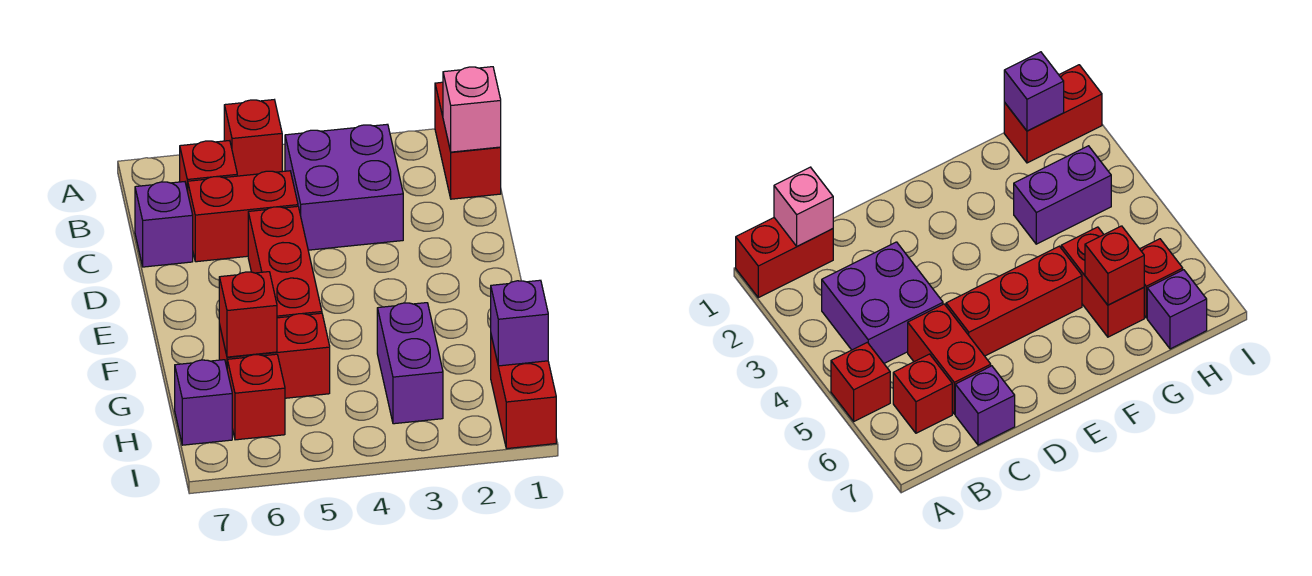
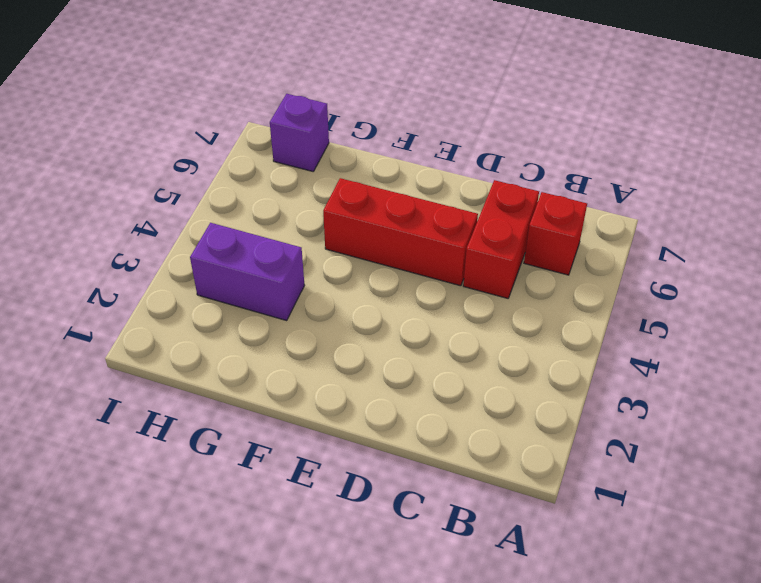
none -> red 1x2 brick [435,82,501,199]
none -> red 1x1 brick [224,100,282,176]
none -> purple 2x2 brick [285,124,403,250]

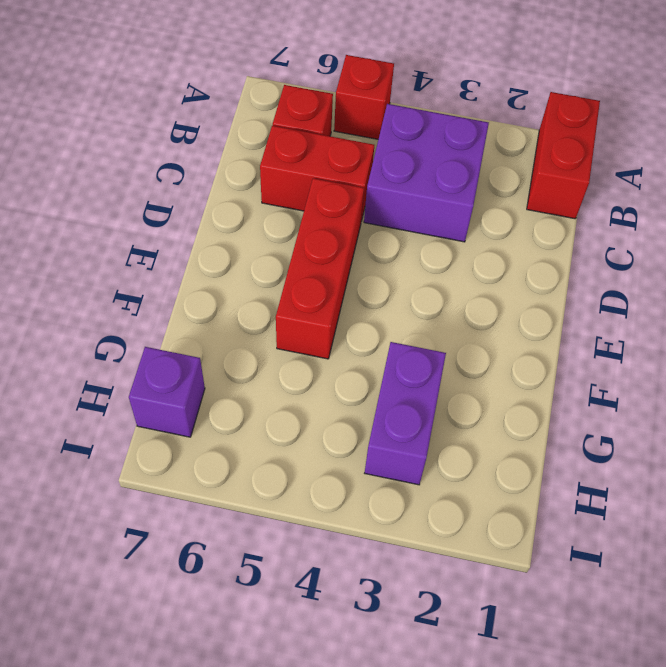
none -> purple 1x1 brick [135,182,193,267]
none -> red 1x2 brick [219,313,330,398]
none -> red 1x2 brick [491,336,556,449]

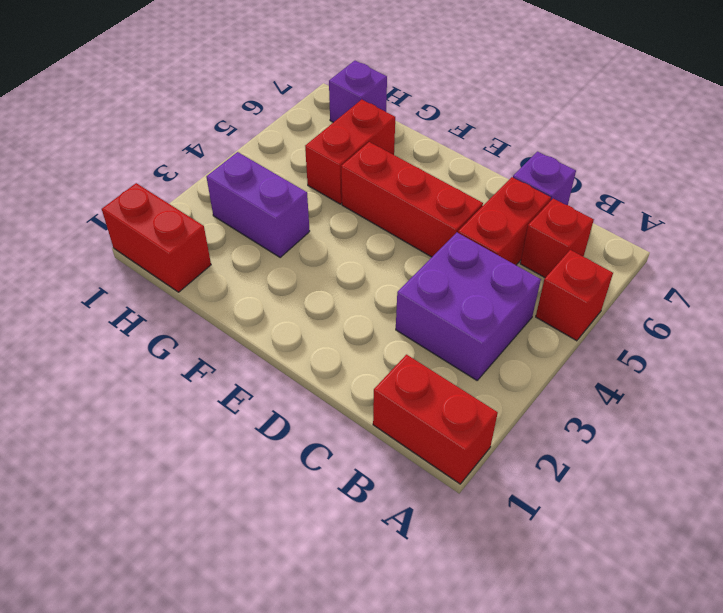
none -> red 1x1 brick [227,354,285,440]
none -> pink 1x1 brick [443,67,501,152]
none -> red 1x1 brick [219,272,277,357]

